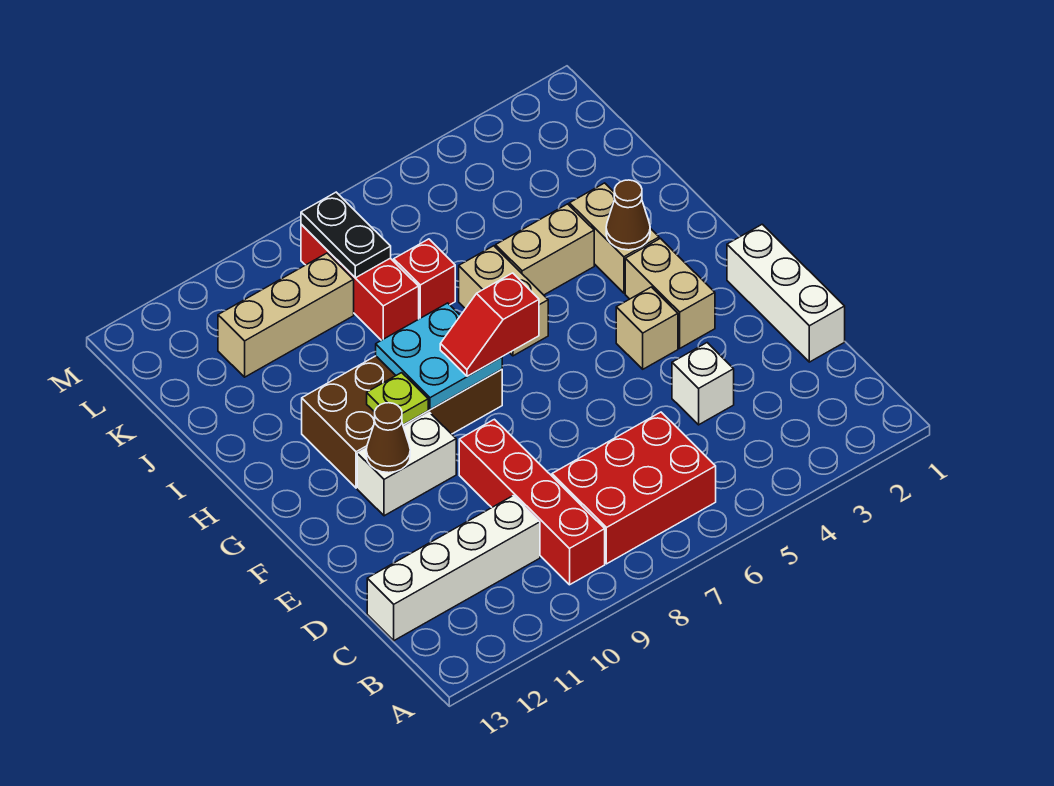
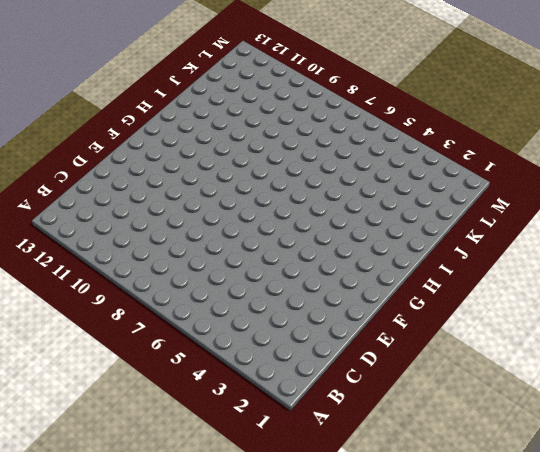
none -> red 2x3 brick [552,412,716,564]
none -> red 1x4 brick [459,419,605,585]
none -> white 1x4 brick [367,496,540,641]

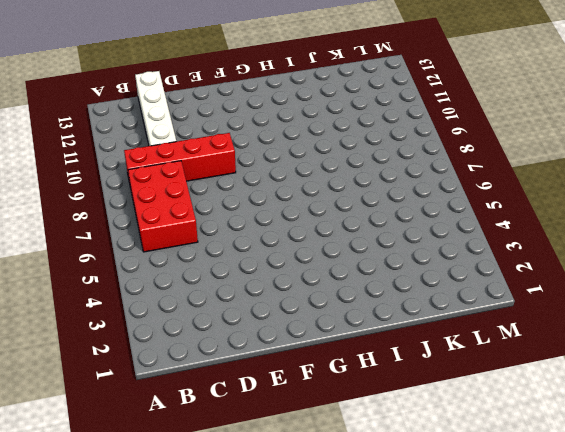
none -> white 1x3 brick [727,224,845,362]
none -> white 1x1 brick [672,343,734,425]
none -> tan 1x2 brick [625,238,715,348]

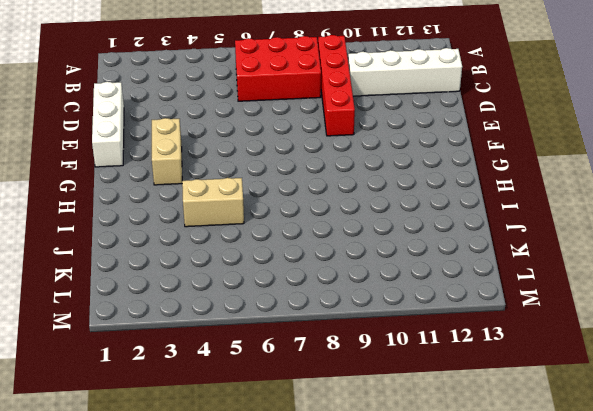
none -> white 1x1 brick [672,343,734,425]
none -> tan 1x1 brick [616,287,678,369]
none -> white 1x2 brick [357,413,456,516]

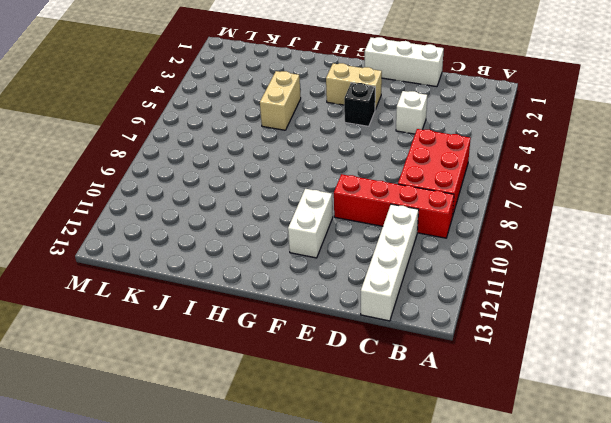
black 1x1 brick [344,83,375,126] -> tan 1x1 brick [616,287,678,369]
none -> brown 2x4 brick [302,356,502,488]
none -> tan 1x2 brick [569,183,659,293]
none -> tan 1x2 brick [459,246,548,356]

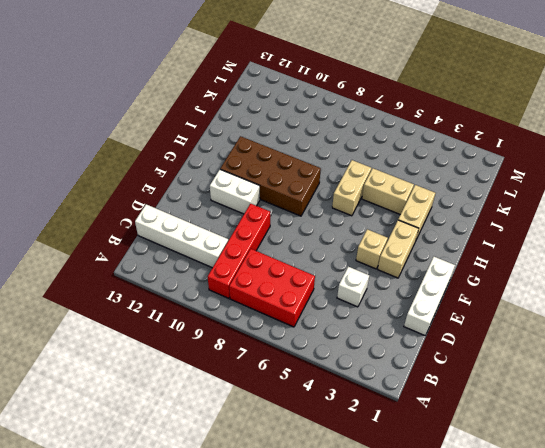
none -> red 1x1 brick [394,239,455,319]
none -> red 1x3 brick [301,225,419,340]
none -> tan 1x3 brick [218,253,354,377]

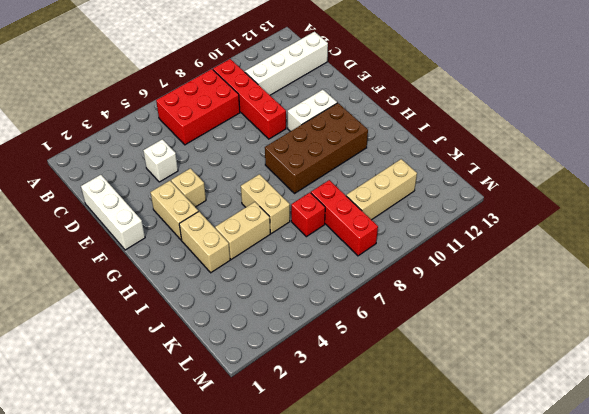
none -> brown 1x1 cone [366,403,410,473]
none -> cyan 2x2 plate [376,303,502,410]
none -> lime 1x1 plate [367,373,428,425]

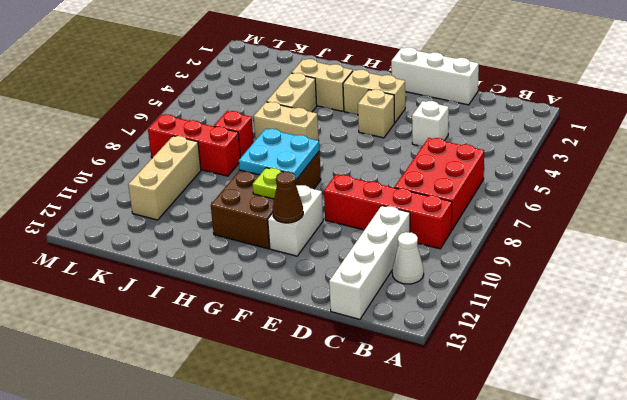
white 1x1 cone [392,232,424,284] -> none
none -> brown 1x1 cone [606,180,650,250]
none -> black 1x2 plate [301,192,391,278]
none -> red 1x2 slope [440,273,539,376]

